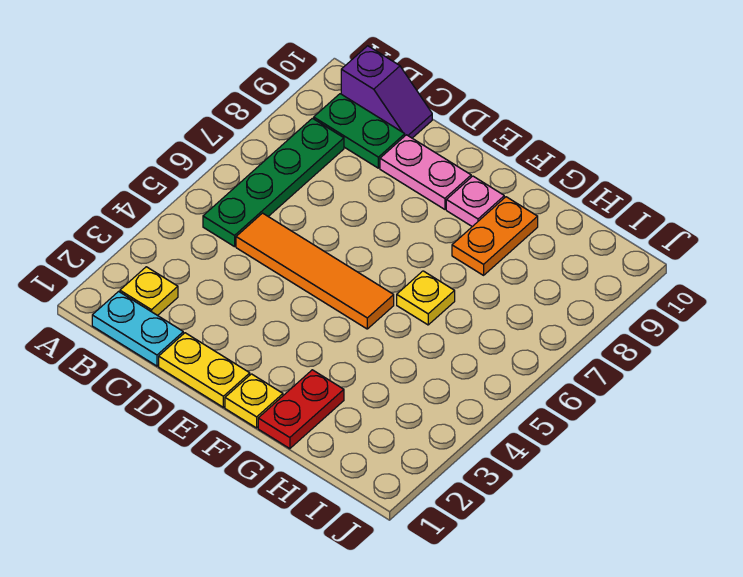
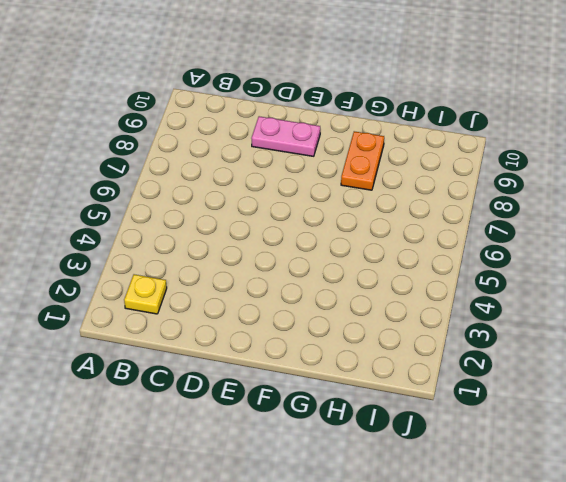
none -> cyan 1x2 plate [92,292,183,366]
none -> green 1x4 plate [203,118,344,247]
none -> green 1x2 plate [314,94,405,168]

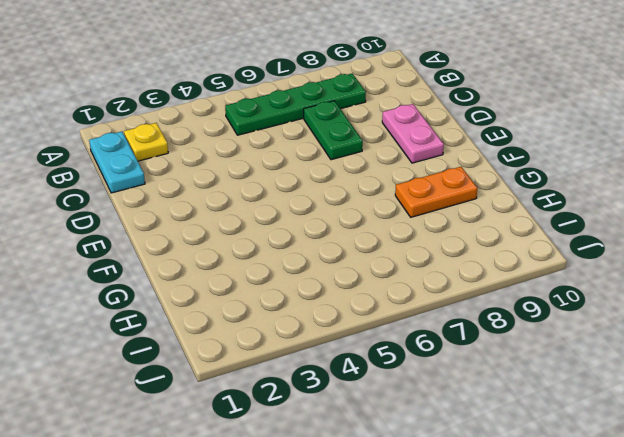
green 1x2 plate [304,101,363,160] -> green 1x2 plate moved to [314,94,405,168]
none -> purple 1x2 slope [341,46,432,138]
none -> orange 1x4 tile [236,213,394,329]
none -> yellow 1x2 plate [159,333,250,407]

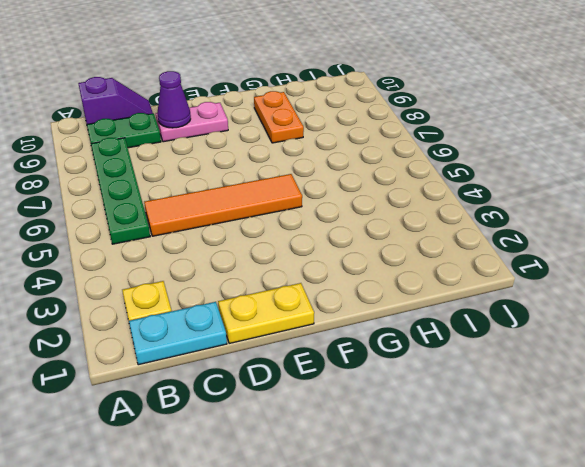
purple 1x1 cone [157,71,191,128] -> none
none -> yellow 1x1 plate [225,374,283,428]
none -> pink 1x1 plate [446,176,504,227]
none -> red 1x2 plate [258,370,344,449]

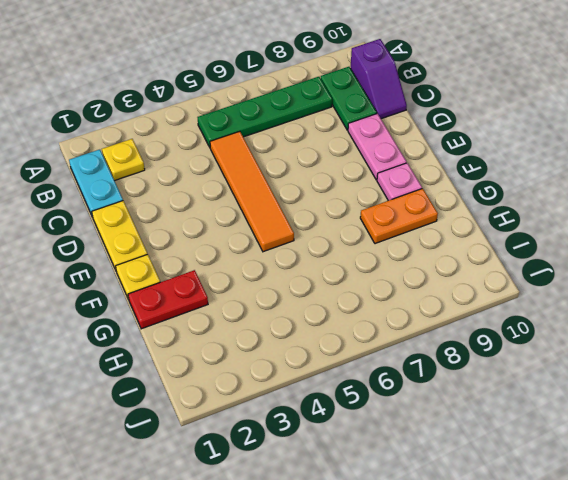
none -> yellow 1x1 plate [397,271,455,325]

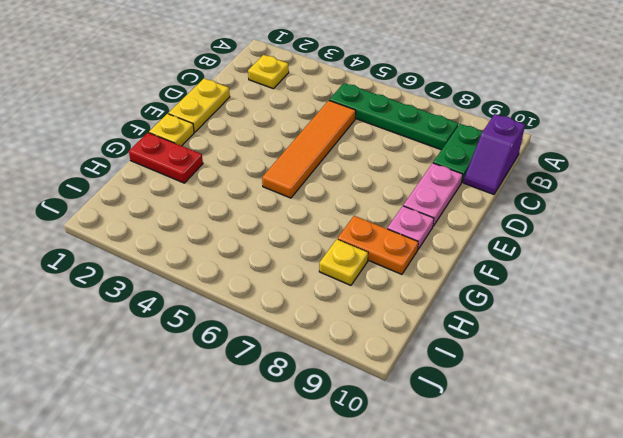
yellow 1x1 plate [319,239,368,285] -> yellow 1x1 plate moved to [397,271,455,325]
none -> cyan 1x2 plate [92,292,183,366]

